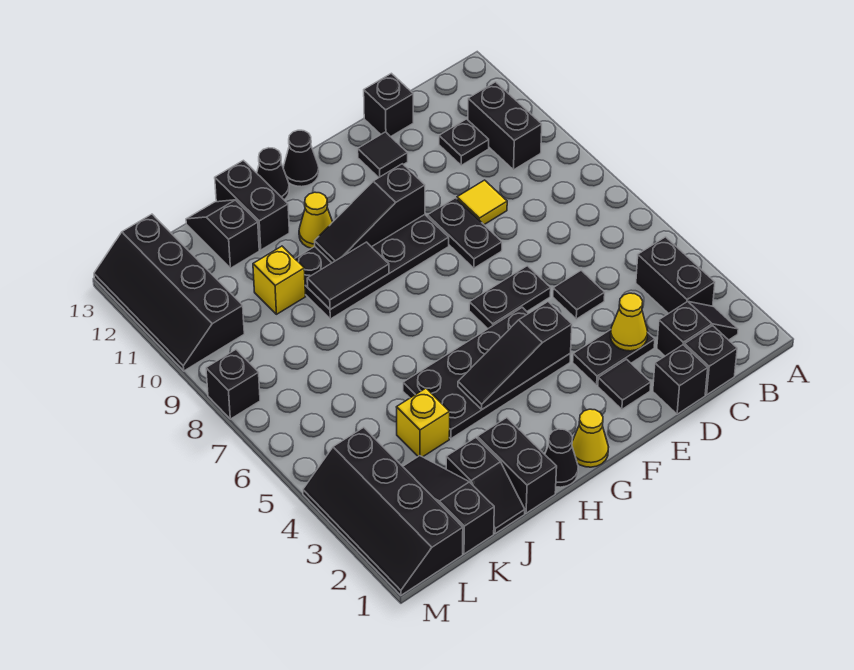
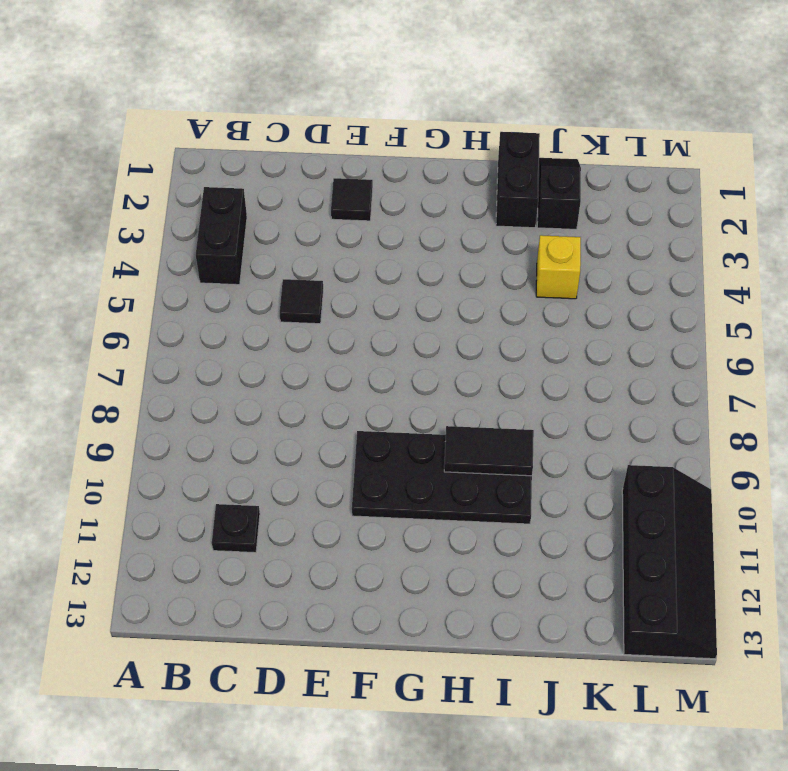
none -> black 1x2 slope [657,301,738,356]
none -> black 1x2 brick [468,82,542,170]
none -> black 1x1 brick [684,326,737,395]
none -> black 1x1 brick [653,345,708,414]

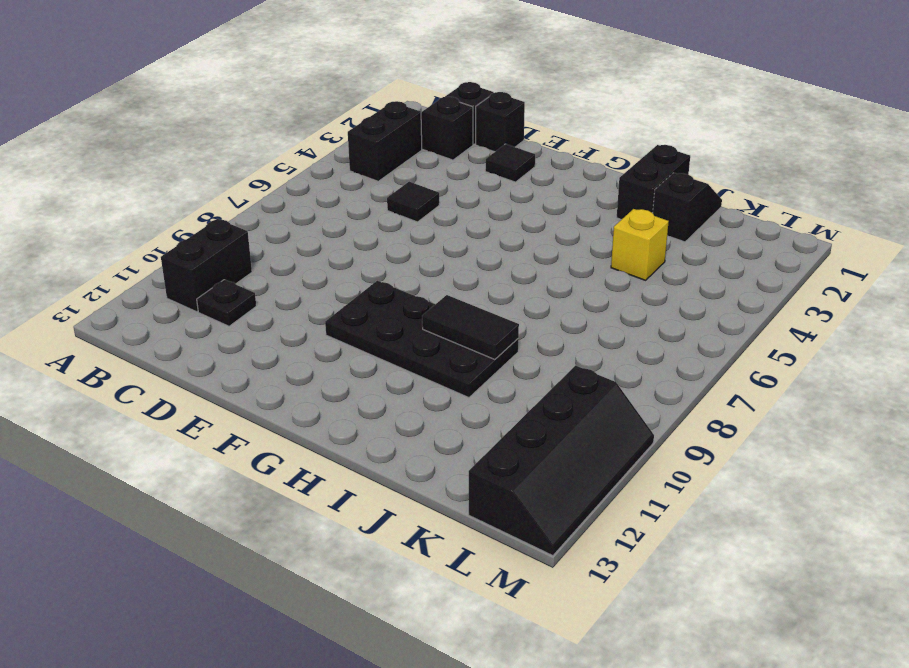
none -> black 1x2 plate [573,330,655,385]
none -> yellow 1x1 tile [457,180,507,225]
none -> black 1x1 brick [364,73,413,137]
none -> black 1x2 plate [469,266,551,329]

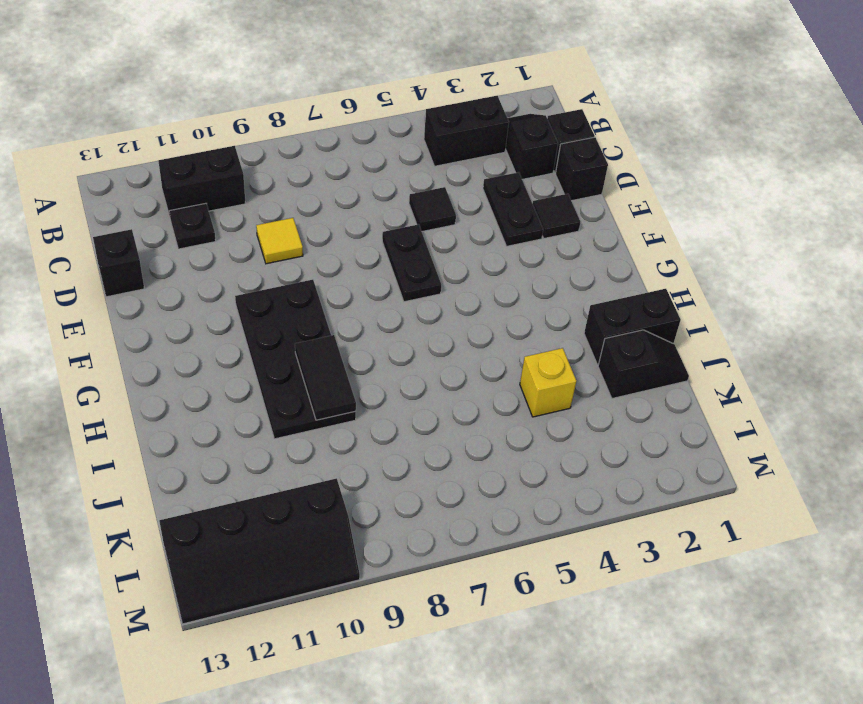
none -> black 1x2 plate [427,198,502,268]
none -> black 1x1 tile [358,132,408,178]
none -> black 2x4 plate [403,307,571,439]
none -> yellow 1x1 cone [572,409,608,467]

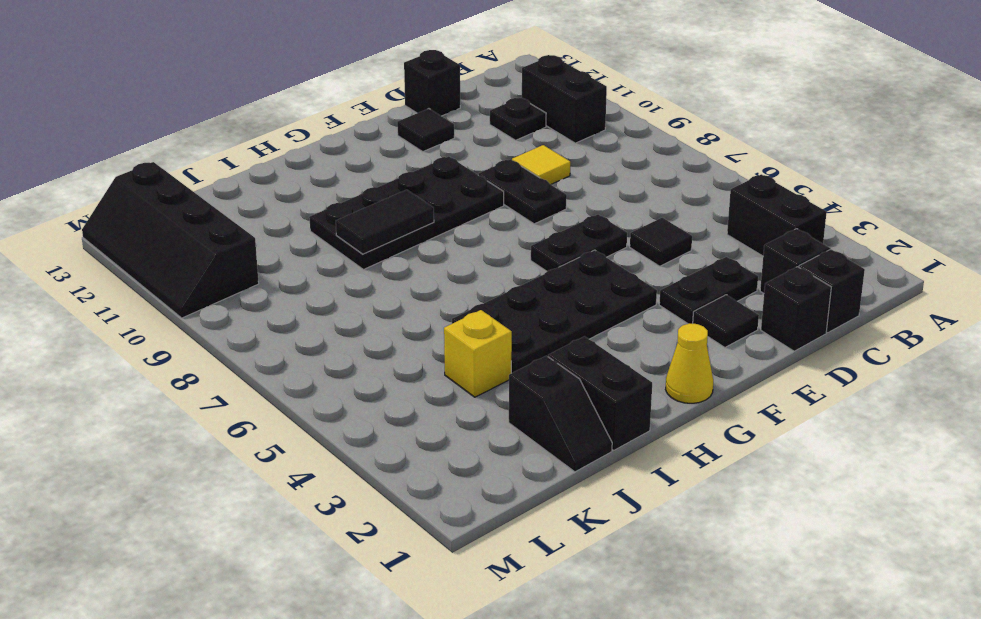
none -> black 1x1 cone [283,130,319,187]
none -> black 1x1 cone [545,429,578,487]
none -> yellow 1x1 cone [299,192,332,248]
none -> black 1x1 cone [257,148,289,200]

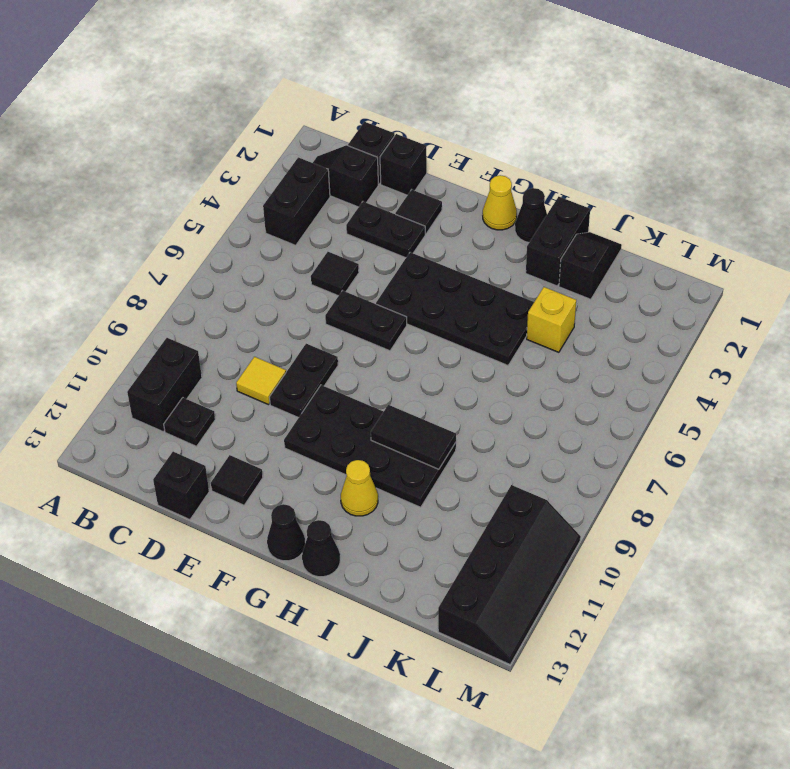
none -> black 1x2 brick [215,160,289,250]
none -> yellow 1x1 brick [253,246,305,314]
none -> black 1x2 slope [186,200,259,268]
none -> black 1x3 slope [403,456,494,554]

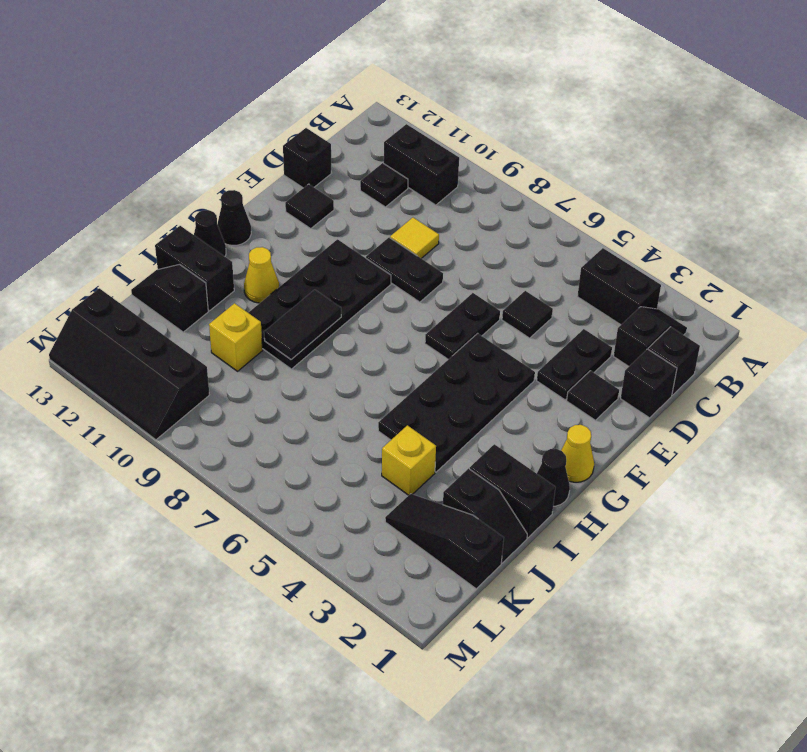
none -> black 2x4 slope [303,427,463,595]
none -> black 1x1 brick [206,350,260,419]
none -> yellow 1x1 cone [611,293,648,351]
none -> black 1x3 slope [458,302,572,409]

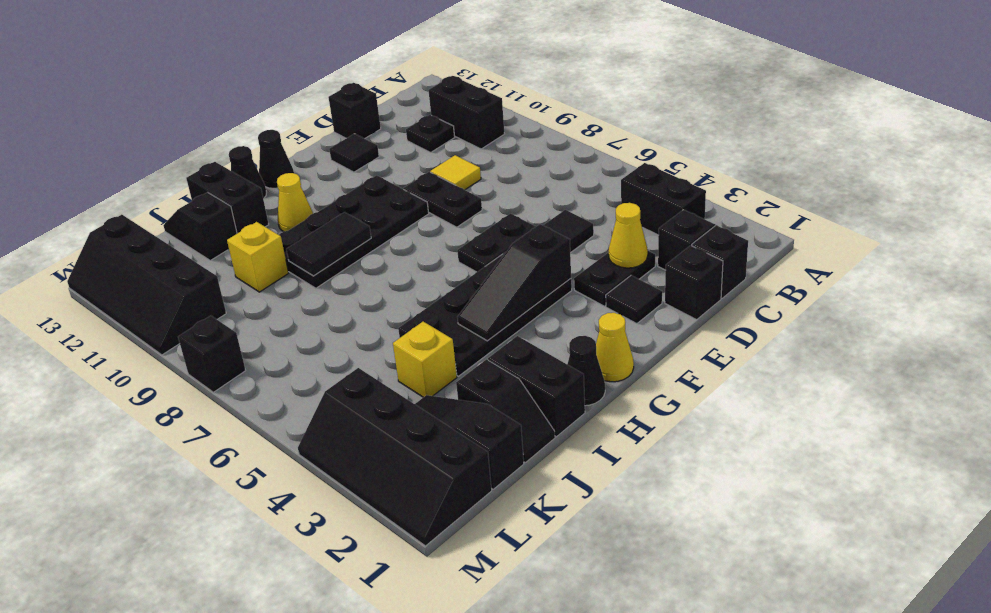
none -> black 1x3 slope [315,164,425,263]

